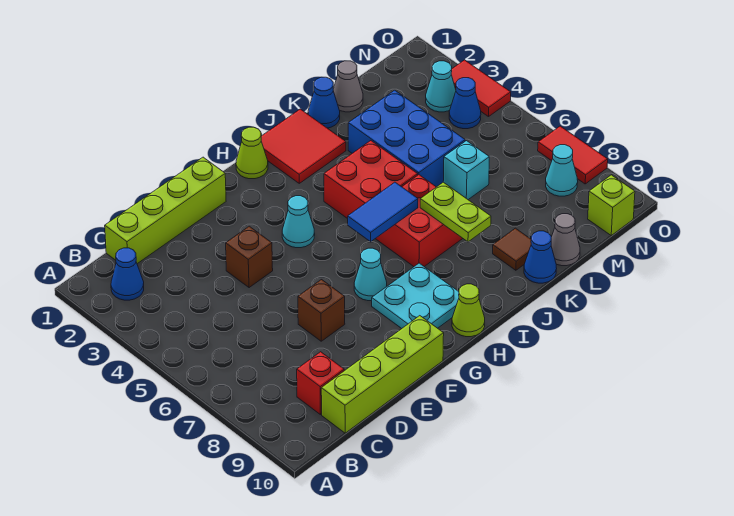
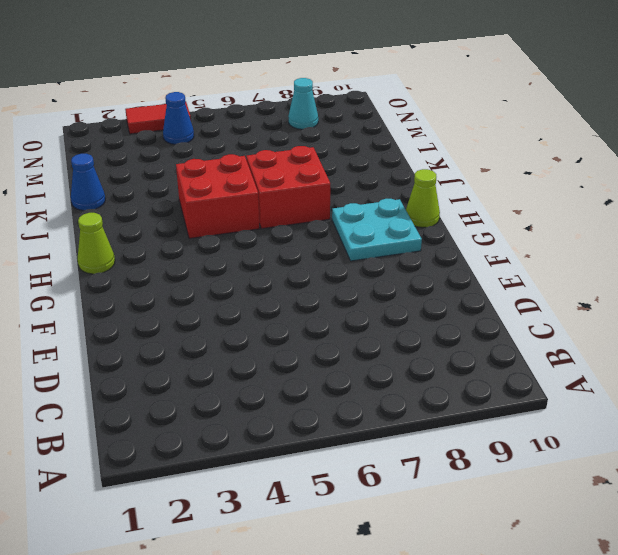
none -> blue 1x1 cone [111,248,144,300]
none -> lime 1x4 brick [105,157,226,264]
none -> red 1x1 brick [297,352,344,415]

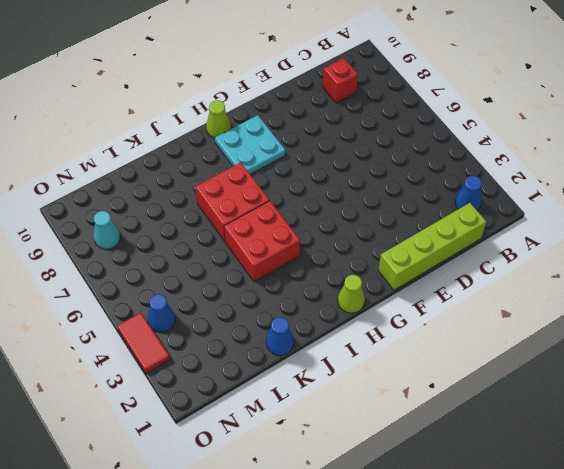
none -> lime 1x4 brick [321,316,444,433]
none -> brown 1x1 brick [226,226,273,288]
none -> brown 1x1 brick [298,280,345,341]

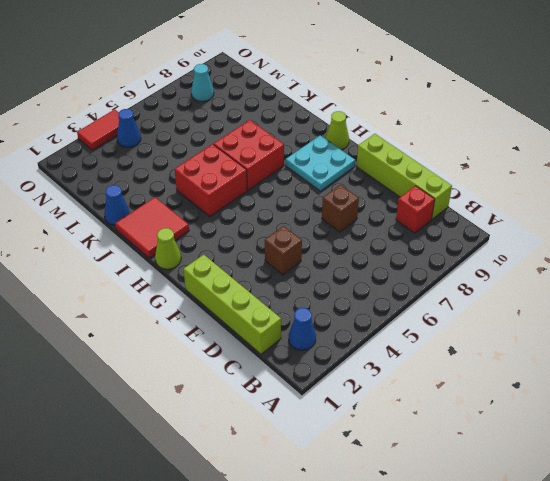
none -> cyan 1x1 cone [282,196,315,248]
none -> cyan 1x1 cone [354,248,387,301]
none -> blue 2x3 brick [348,90,465,187]

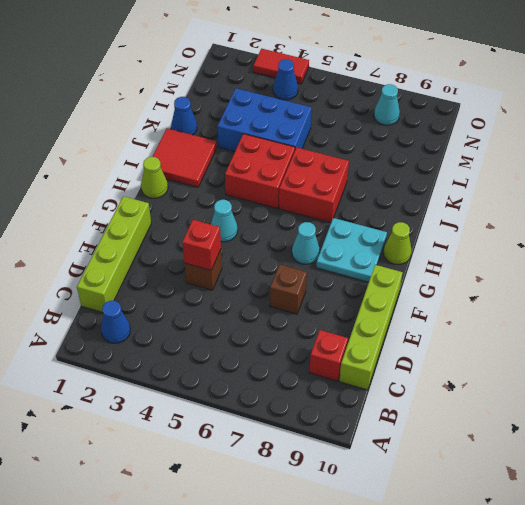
red 1x1 brick [182,220,221,270] -> none
none -> brown 1x1 tile [493,228,531,270]
none -> blue 1x1 cone [524,231,557,283]
none -> grey 1x1 cone [333,61,363,112]

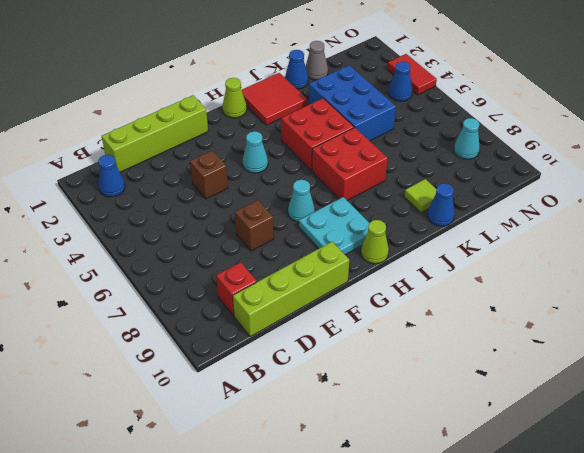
lime 1x1 tile [404,179,437,213] -> brown 1x1 tile [493,228,531,270]
none -> cyan 1x1 brick [443,141,489,200]
none -> grey 1x1 cone [551,214,580,266]
none -> cyan 1x1 cone [426,61,456,112]

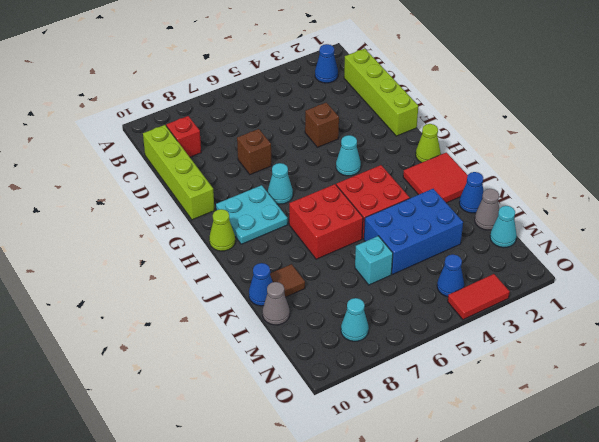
cyan 1x1 cone [490,206,517,248] -> cyan 1x1 cone moved to [426,61,456,112]
none -> lime 1x1 brick [588,175,635,235]
none -> red 1x2 tile [538,126,608,184]
none -> blue 1x2 tile [348,182,418,242]

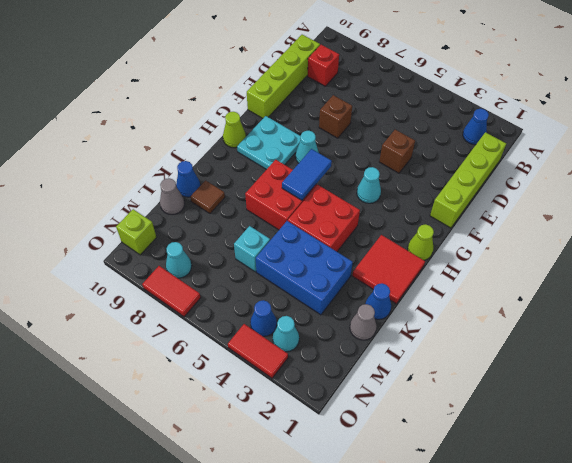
none -> lime 1x2 plate [420,182,491,242]

